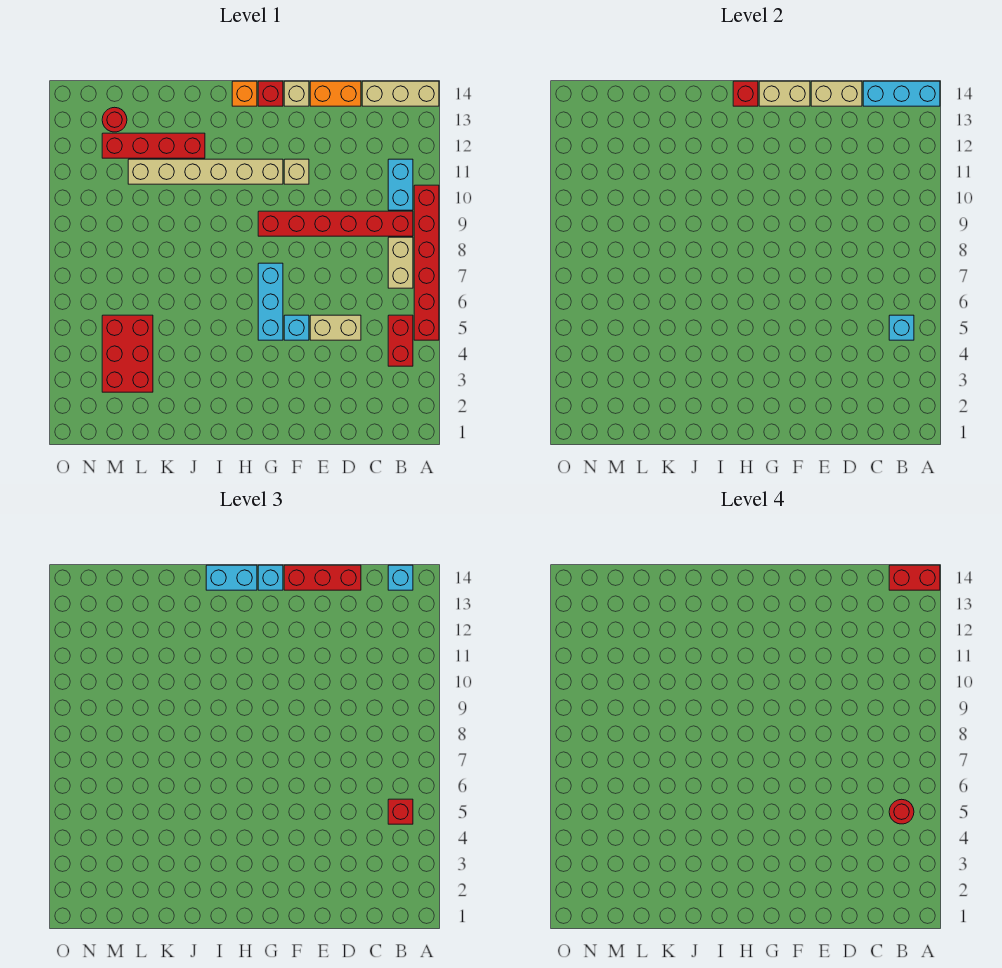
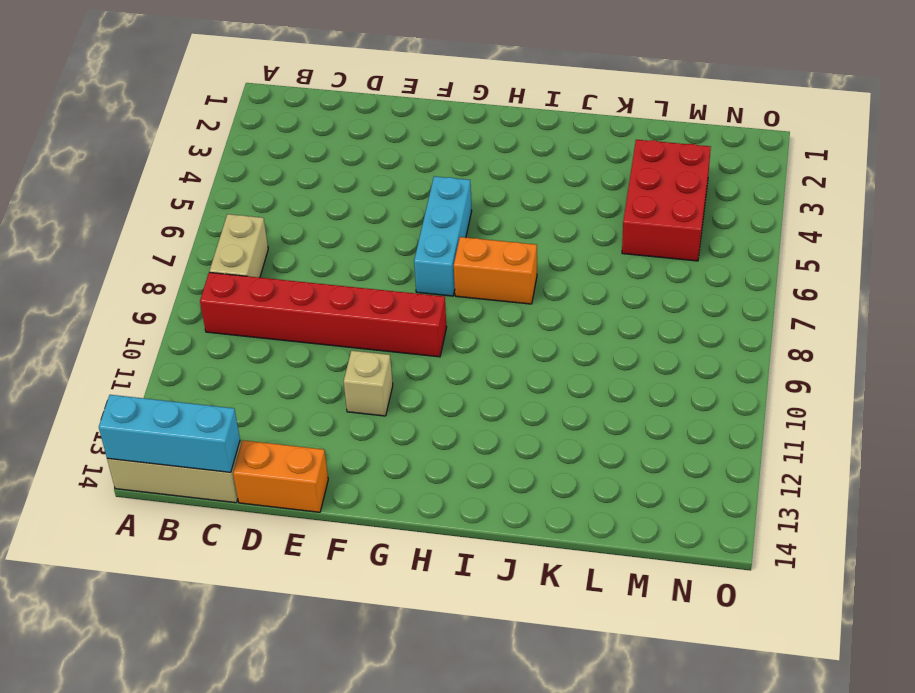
orange 1x2 brick [454,237,537,304] -> none
none -> red 1x6 brick [414,185,439,340]
none -> red 1x2 brick [388,315,413,366]
none -> cyan 1x2 brick [388,159,413,210]
none -> tan 1x2 brick [310,315,361,340]

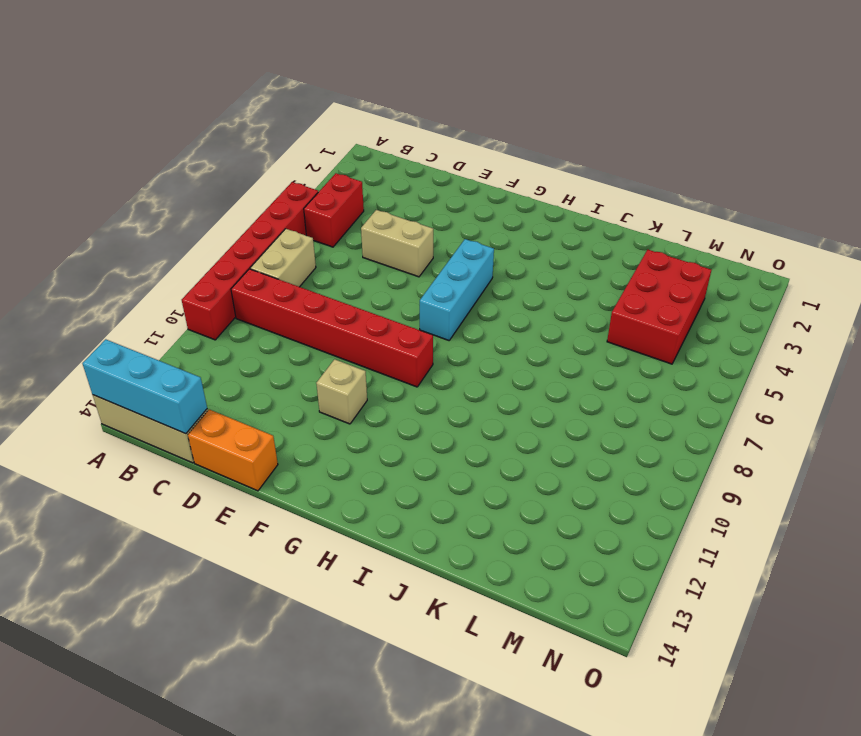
none -> cyan 1x2 brick [388,159,413,210]
none -> cyan 1x1 brick [284,315,309,340]
none -> tan 1x1 brick [284,81,309,106]
none -> tan 1x6 brick [128,159,283,184]

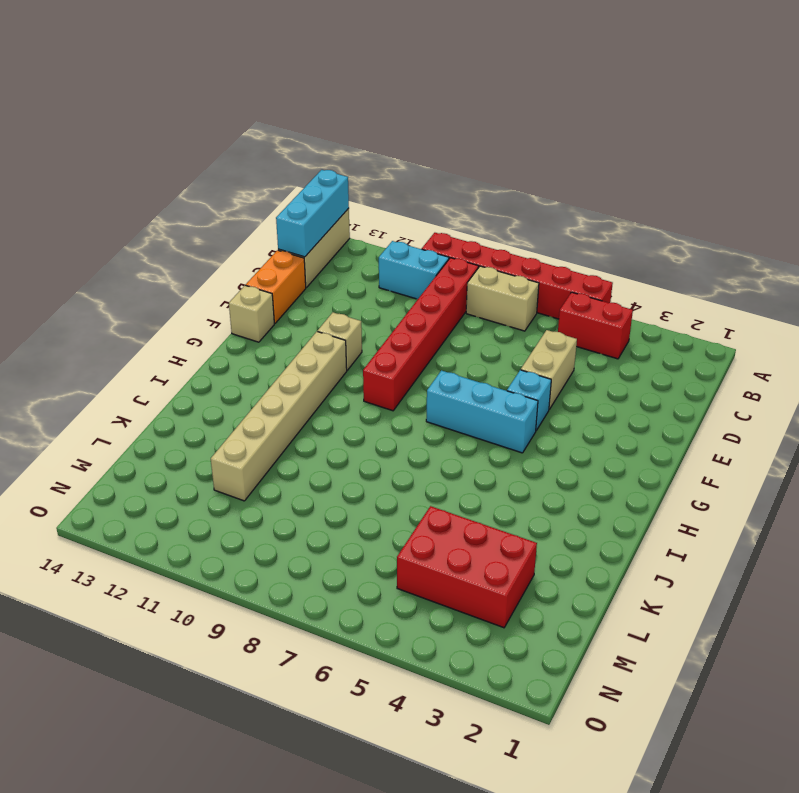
none -> red 1x1 brick [258,81,283,106]
none -> orange 1x1 brick [232,81,257,106]
none -> red 1x4 brick [102,133,205,158]
none -> red 1x1 round brick [102,107,127,132]

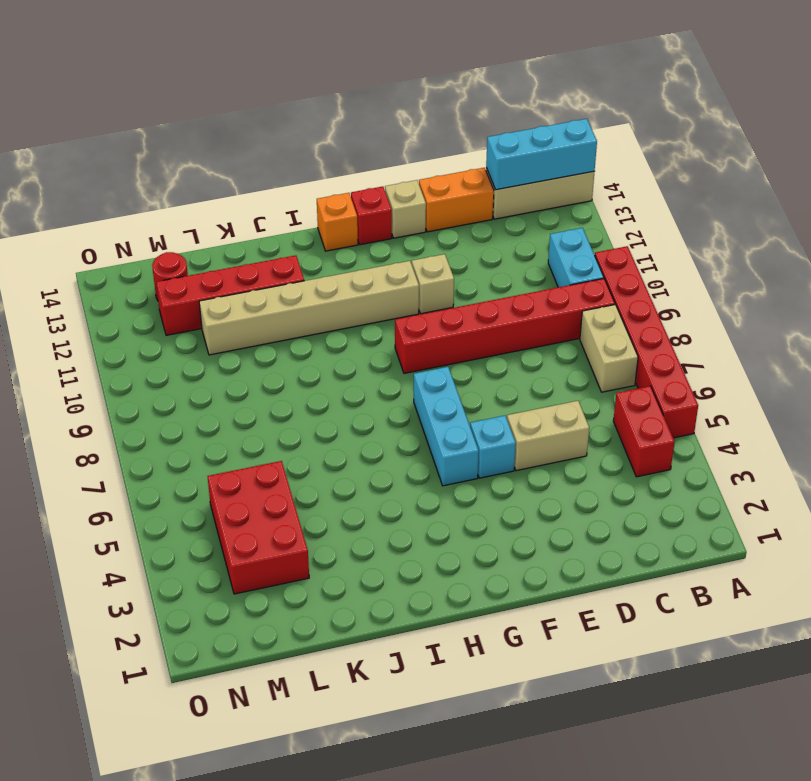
none -> cyan 1x1 brick [889,315,914,340]
none -> tan 1x2 brick [811,81,862,106]
none -> tan 1x2 brick [759,81,810,106]
none -> red 1x1 brick [733,81,758,106]

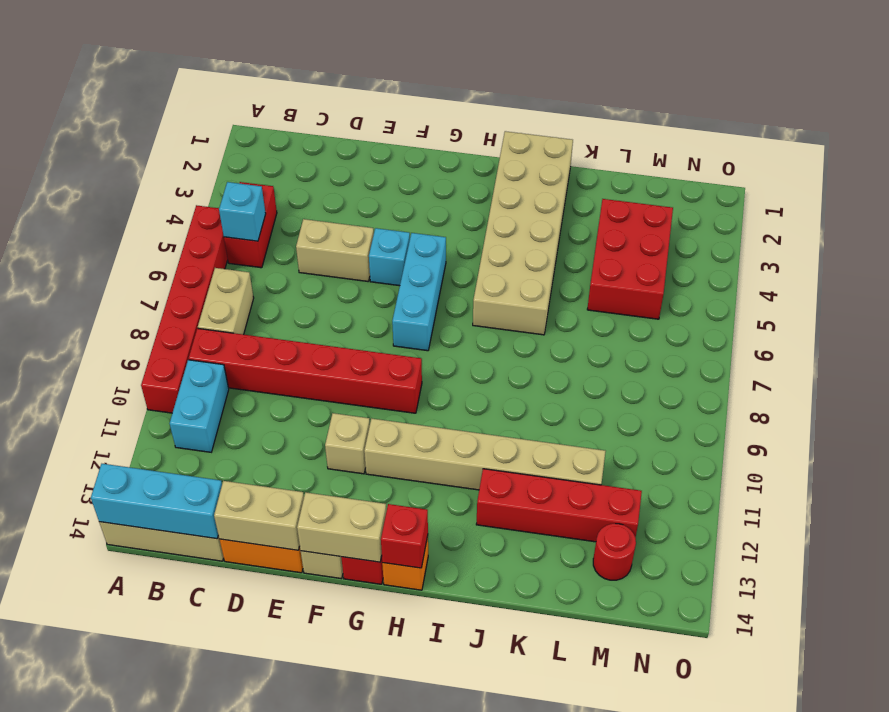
tan 2x6 brick [473,131,573,335] -> none
none -> red 1x1 brick [388,799,413,824]
none -> cyan 1x1 brick [388,565,413,590]
none -> red 1x3 brick [284,565,361,590]
none -> cyan 1x1 brick [258,565,283,590]

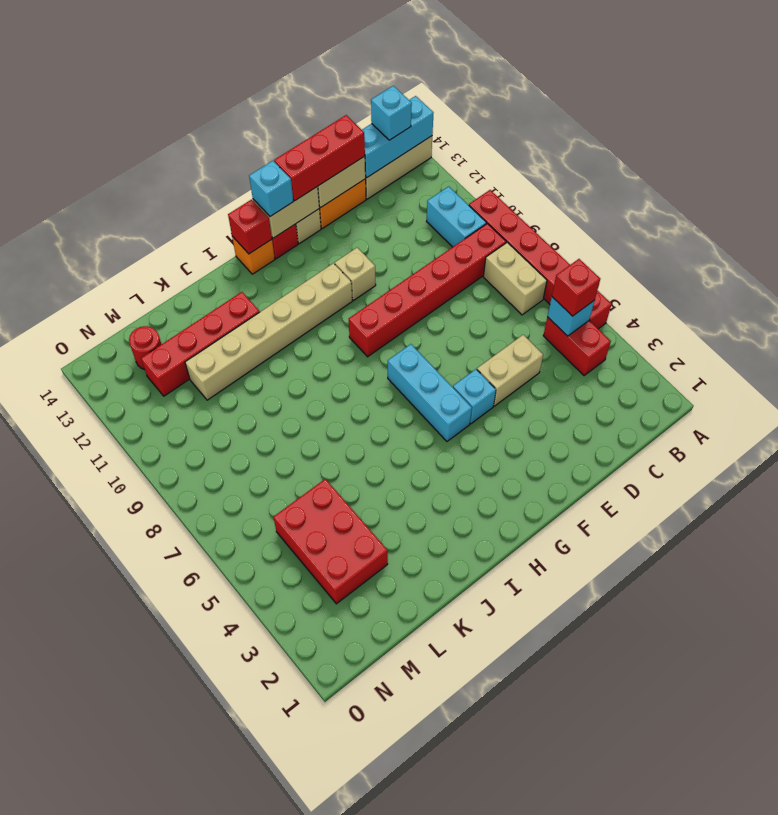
none -> cyan 1x2 brick [206,565,257,590]
none -> red 1x2 brick [889,565,940,590]
none -> red 1x1 round brick [889,799,914,824]

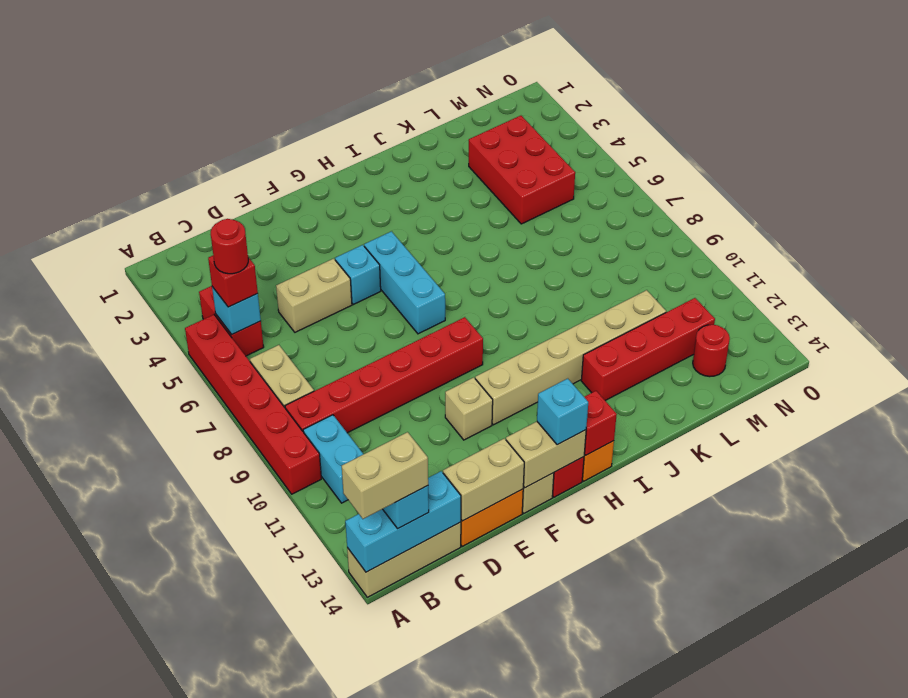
tan 1x2 brick [342,432,428,519] -> red 1x2 brick [889,565,940,590]
none -> red 1x3 brick [284,565,361,590]
none -> cyan 1x2 brick [206,565,257,590]

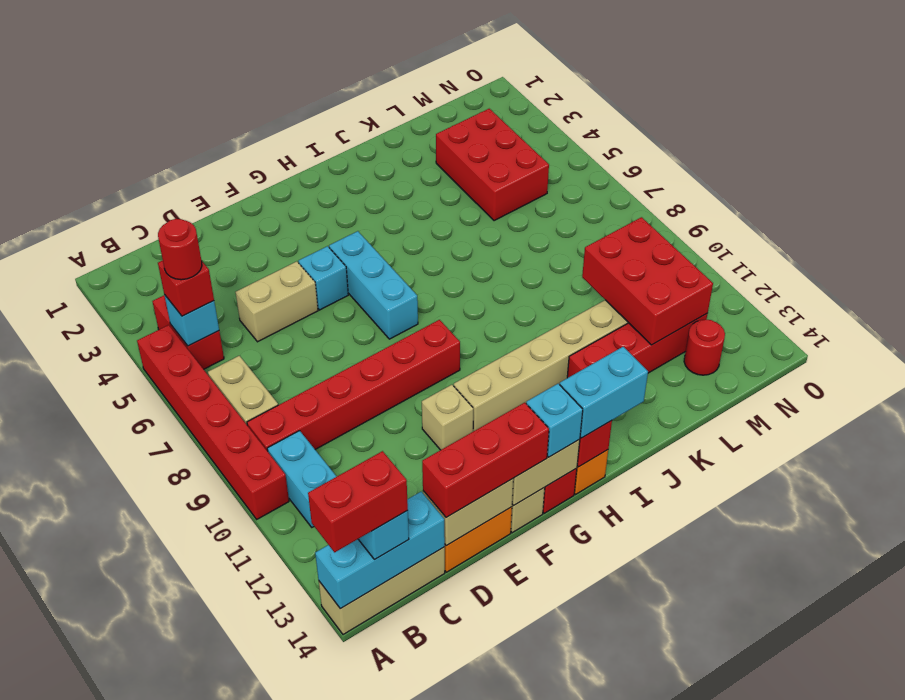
red 2x3 brick [582,217,713,345] -> none

